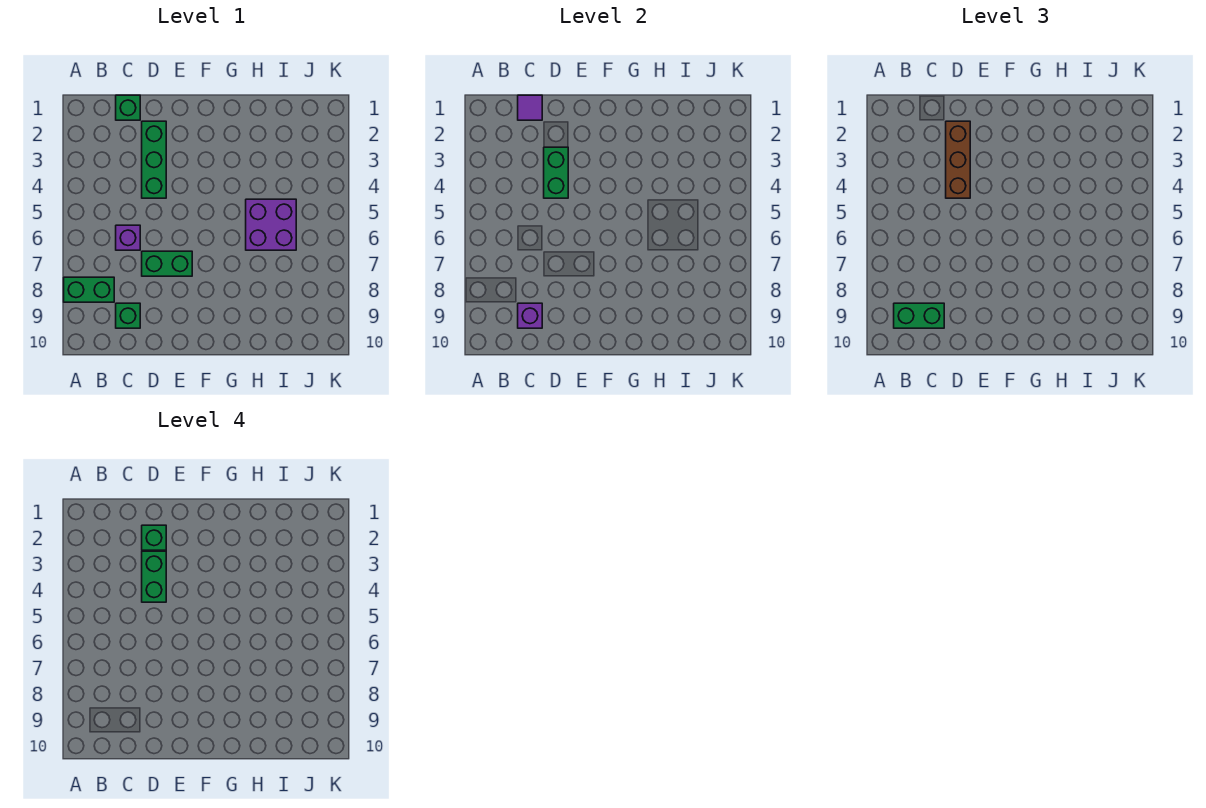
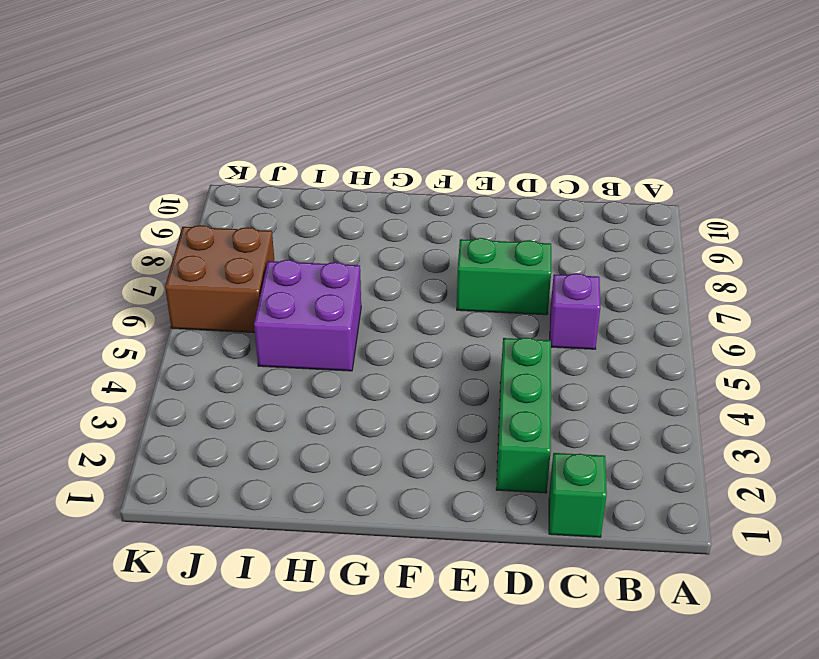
brown 2x2 brick [165,225,274,333] -> none
none -> green 1x2 brick [64,277,114,302]
none -> green 1x1 brick [116,303,140,328]
none -> purple 1x1 tile [518,95,542,120]

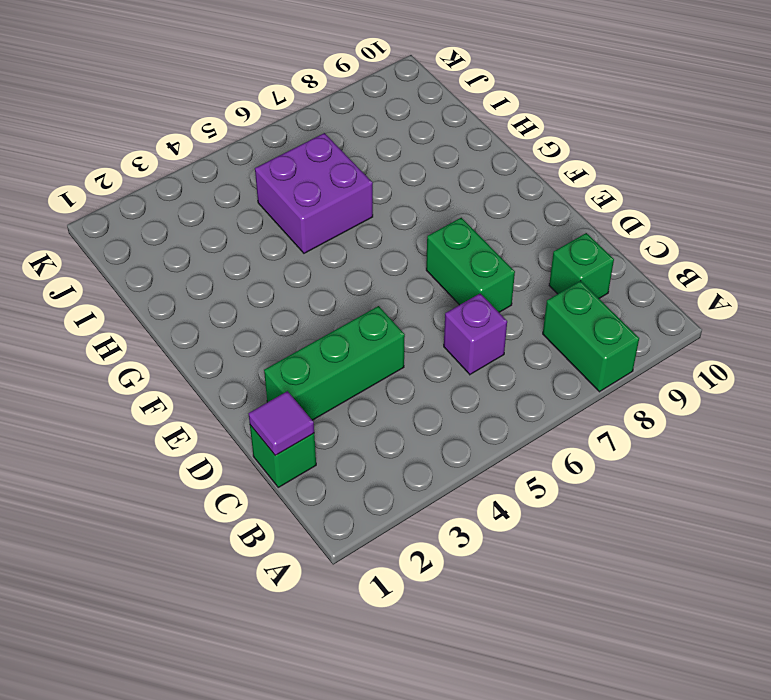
none -> purple 1x1 brick [518,303,542,328]
none -> green 1x2 brick [544,147,568,198]
none -> green 1x2 brick [894,303,944,328]

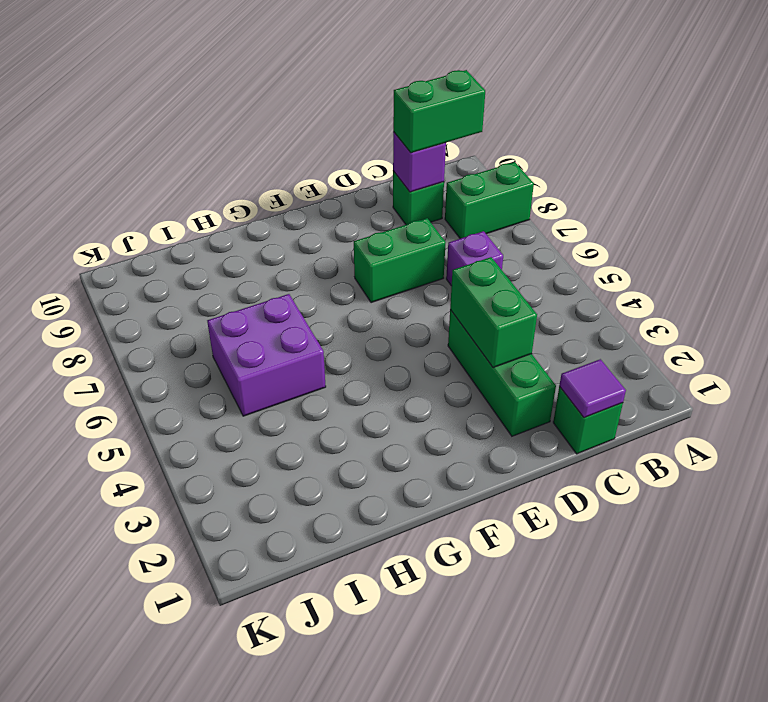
none -> brown 1x3 brick [946,121,970,198]
none -> green 1x1 brick [142,525,166,550]
none -> green 1x2 brick [142,551,166,602]

